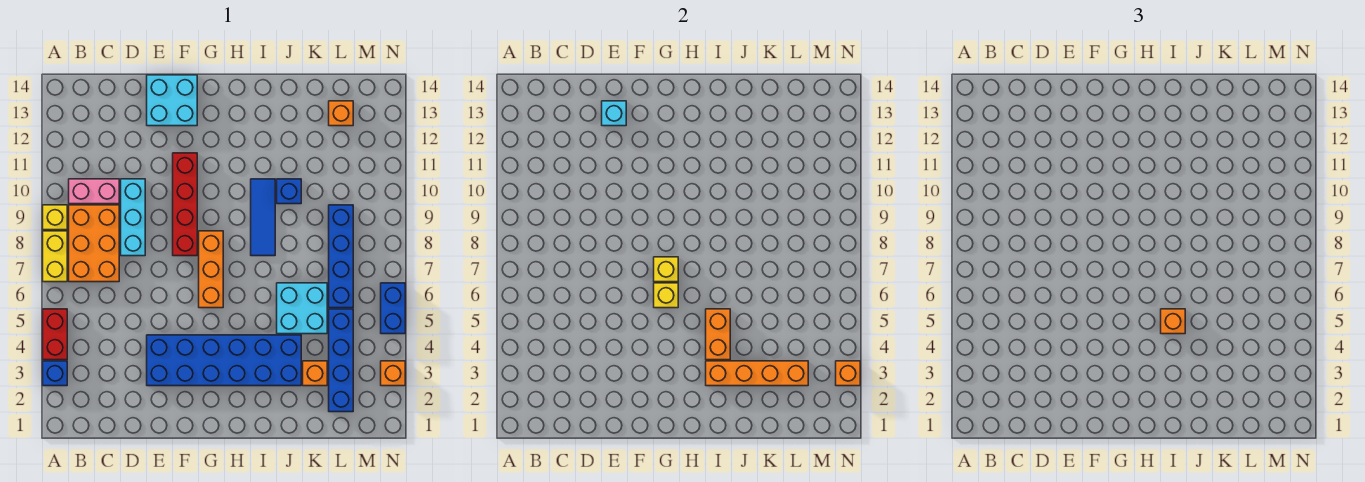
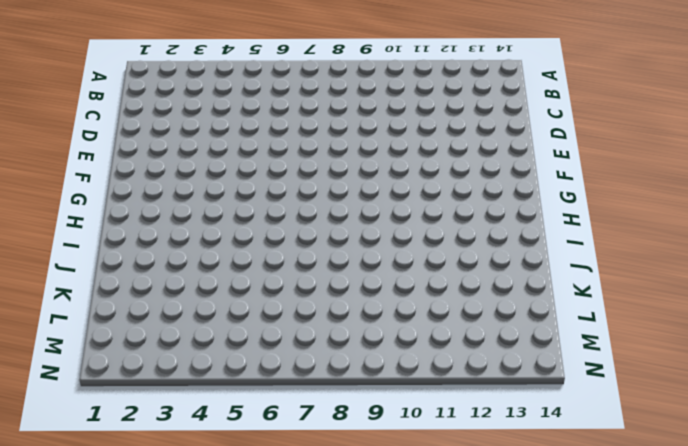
none -> blue 1x1 brick [43,361,67,386]
none -> red 1x2 brick [43,309,67,360]
none -> yellow 1x2 brick [43,231,67,282]

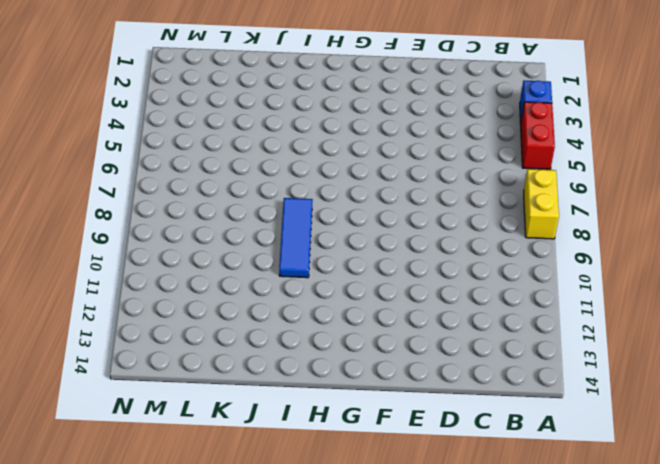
none -> yellow 1x1 brick [43,205,67,230]
none -> orange 2x3 brick [69,205,119,282]
none -> pink 1x2 brick [69,179,119,204]

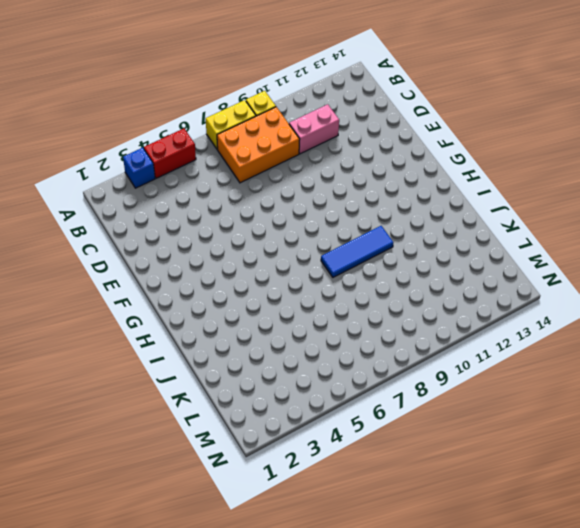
pink 1x2 brick [289,104,339,154] -> pink 1x2 brick turned to [69,179,119,204]
none -> cyan 1x3 brick [121,179,145,256]
none -> blue 2x6 brick [147,335,301,386]
none -> cyan 2x2 brick [147,75,197,126]

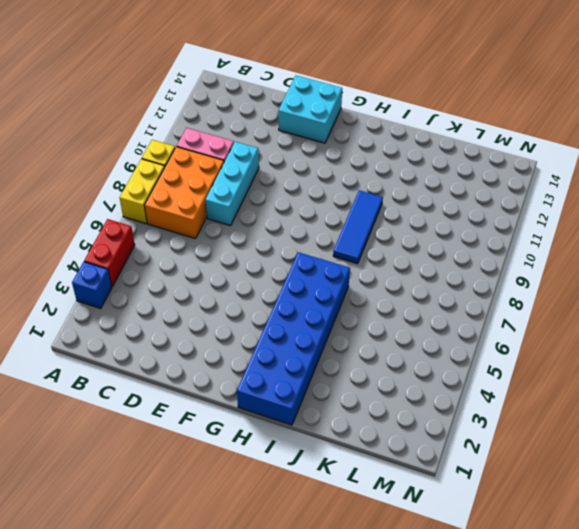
blue 2x6 brick [237,252,350,425] -> blue 2x6 brick turned to [147,335,301,386]
none -> red 1x4 brick [173,153,197,256]
none -> orange 1x3 brick [199,231,223,308]
none -> cyan 2x2 brick [277,283,327,334]

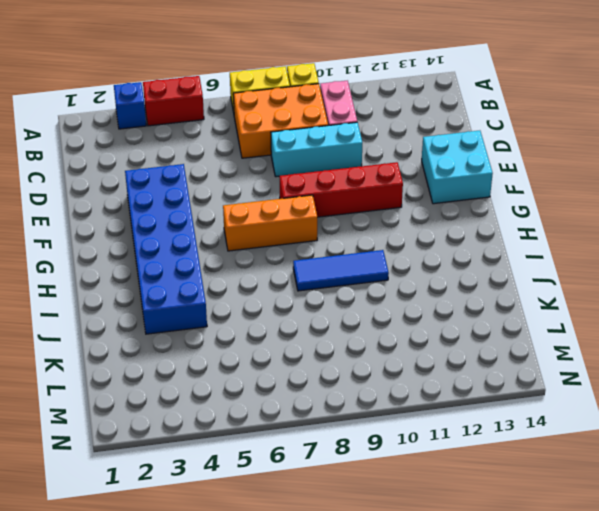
none -> cyan 2x2 brick [277,283,327,334]
none -> blue 1x1 brick [277,179,301,204]
none -> orange 1x1 brick [303,361,327,386]

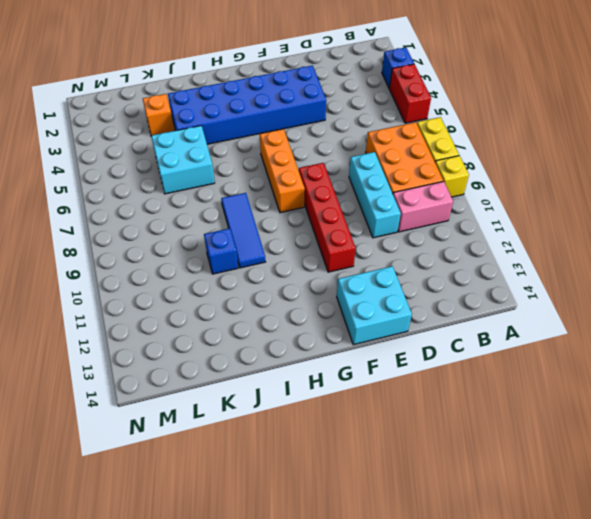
none -> blue 1x4 brick [329,309,353,412]
none -> blue 1x4 brick [329,205,353,308]
none -> orange 1x1 brick [329,101,353,126]

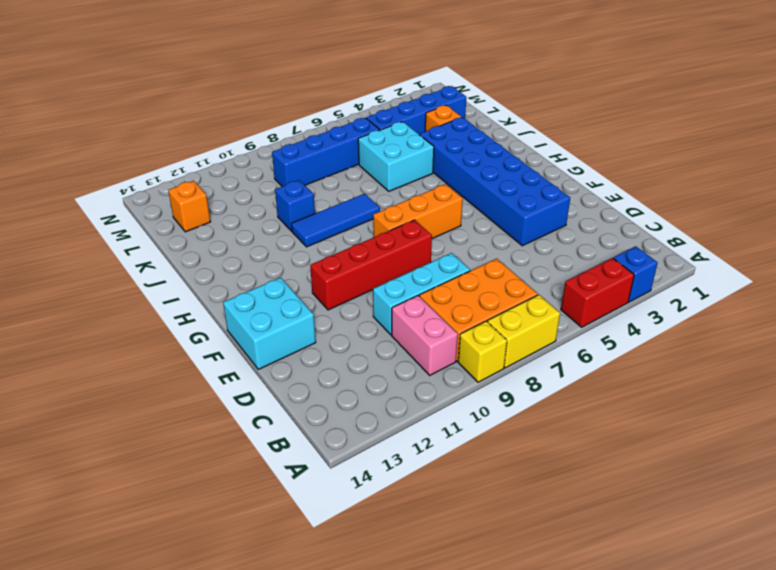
none -> orange 1x1 brick [381,361,405,386]
none -> blue 1x2 brick [381,283,405,334]
none -> cyan 1x1 brick [602,101,626,126]

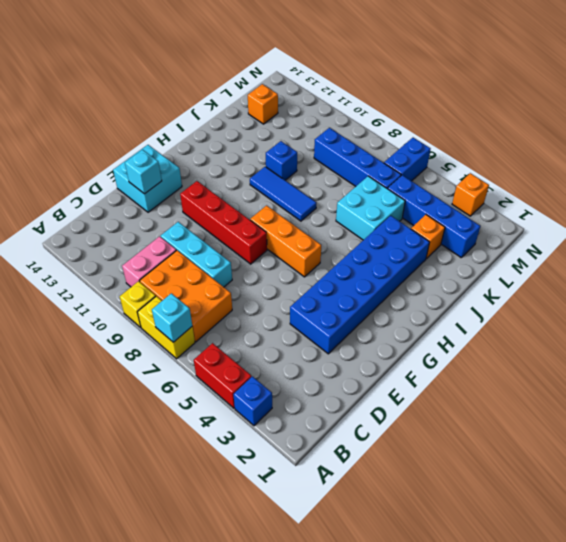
cyan 1x1 brick [152,293,192,342] -> none
blue 1x2 brick [384,138,431,181] -> blue 1x2 brick turned to [381,283,405,334]
none -> yellow 1x1 brick [654,283,678,308]
none -> yellow 1x1 brick [654,257,678,282]
none -> orange 1x4 brick [706,361,808,386]

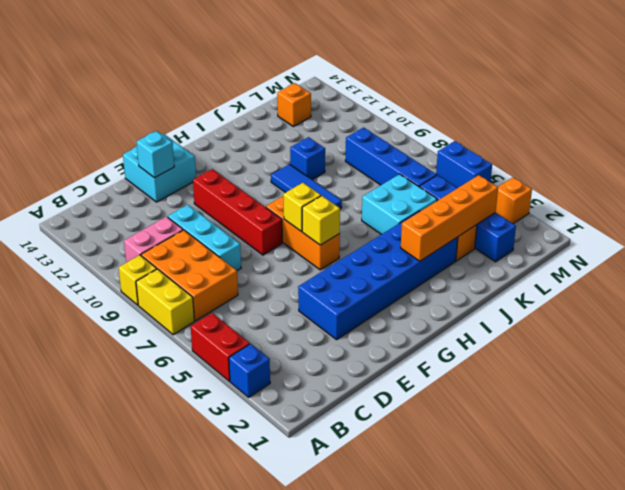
none -> orange 1x2 brick [706,309,730,360]
none -> orange 1x1 brick [836,361,860,386]
none -> orange 1x1 brick [1161,309,1185,334]

